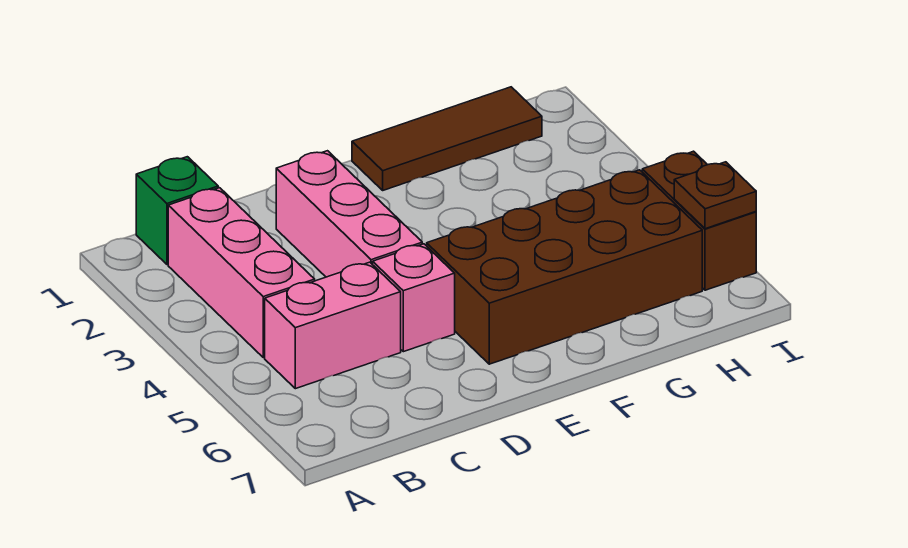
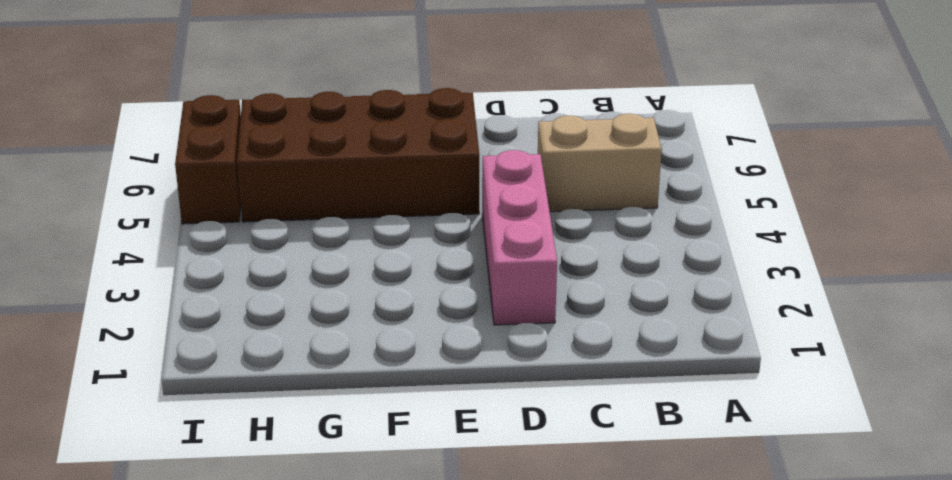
tan 1x2 brick [538,114,662,212] -> pink 1x2 brick [265,262,401,389]
none -> green 1x1 brick [136,157,218,264]
none -> pink 1x3 brick [168,188,315,358]

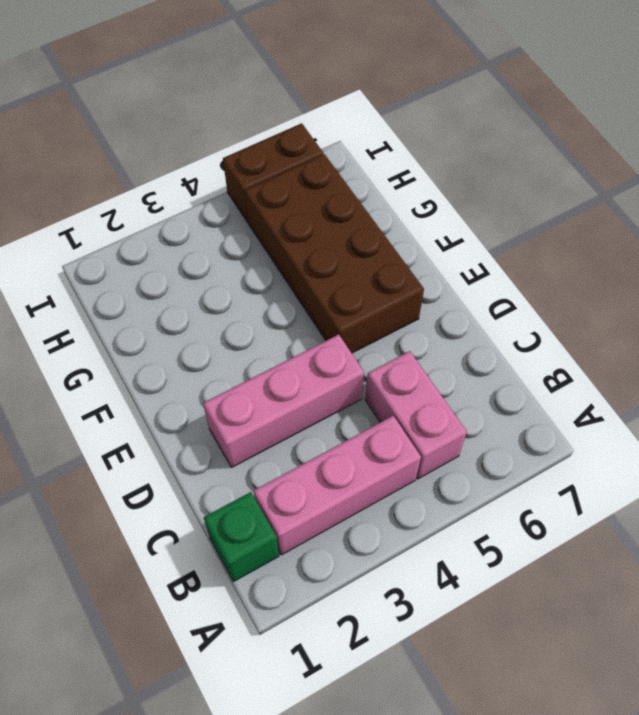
none -> pink 1x1 brick [373,244,455,352]
none -> brown 1x3 tile [352,87,542,190]

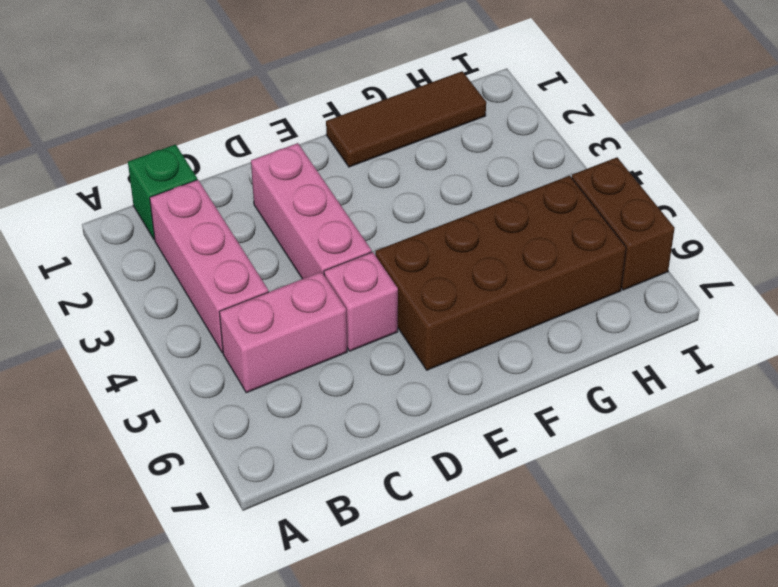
none -> brown 1x1 plate [674,162,756,229]

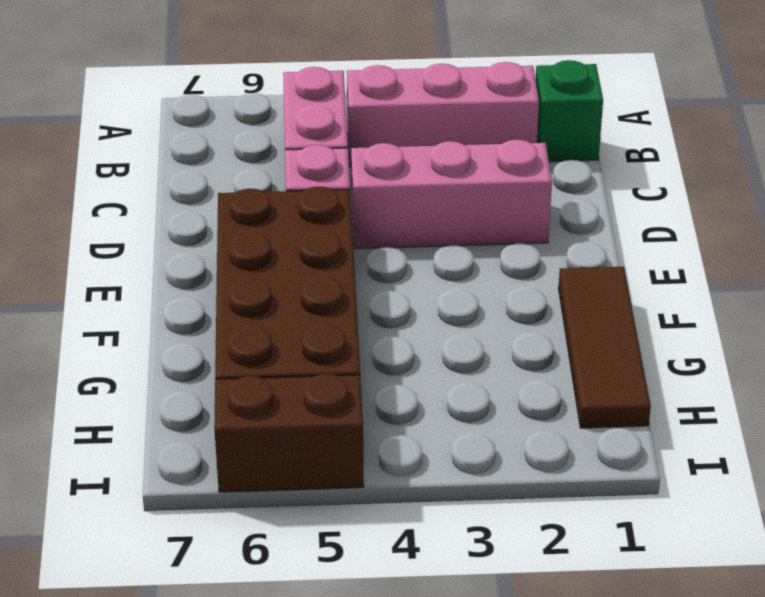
none -> brown 1x1 plate [674,162,756,229]

